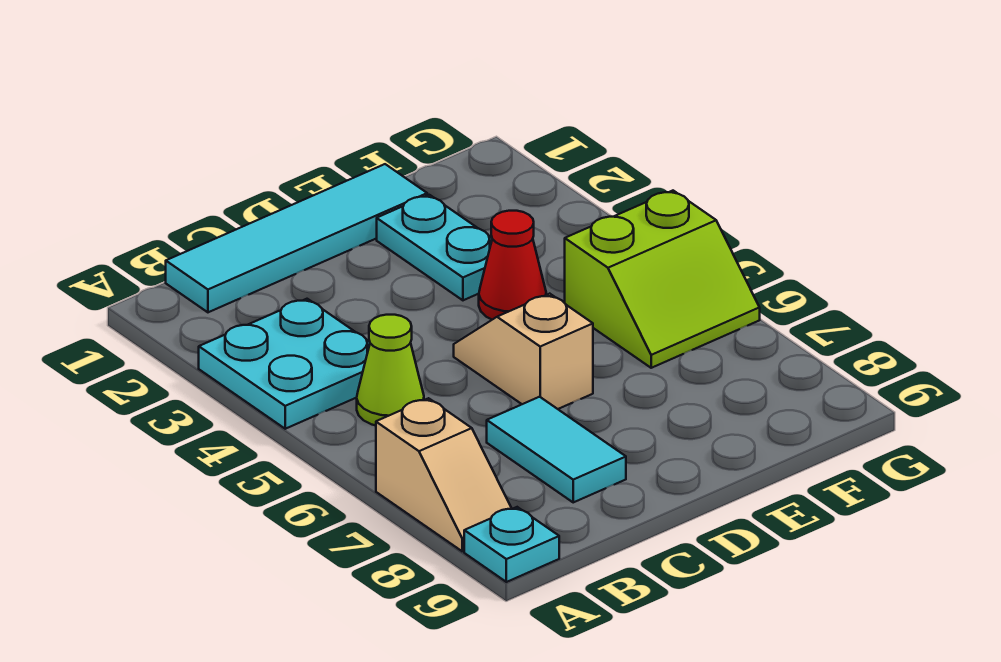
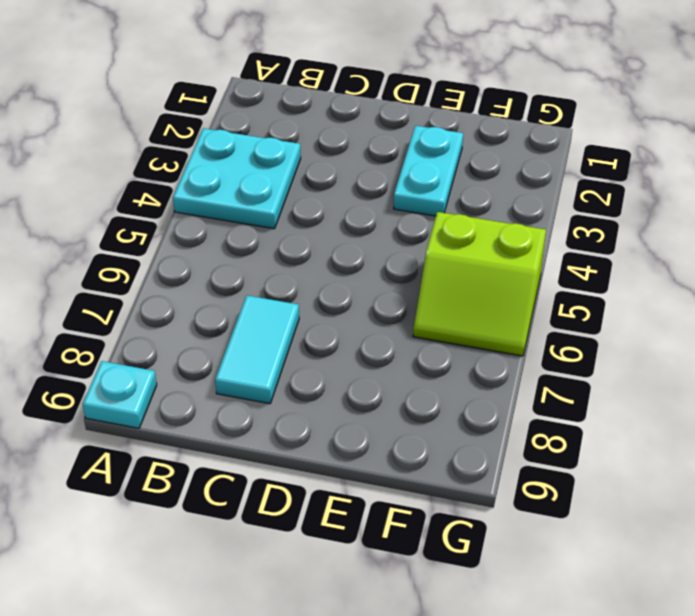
none -> tan 1x2 slope [376,398,512,551]
none -> cyan 1x4 tile [166,164,427,312]

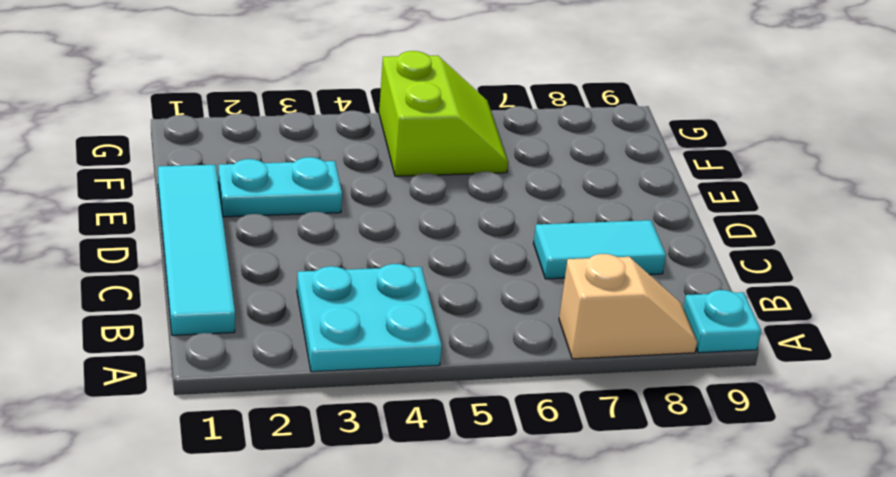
none -> lime 1x1 cone [357,315,424,426]
none -> tan 1x2 slope [454,294,593,409]

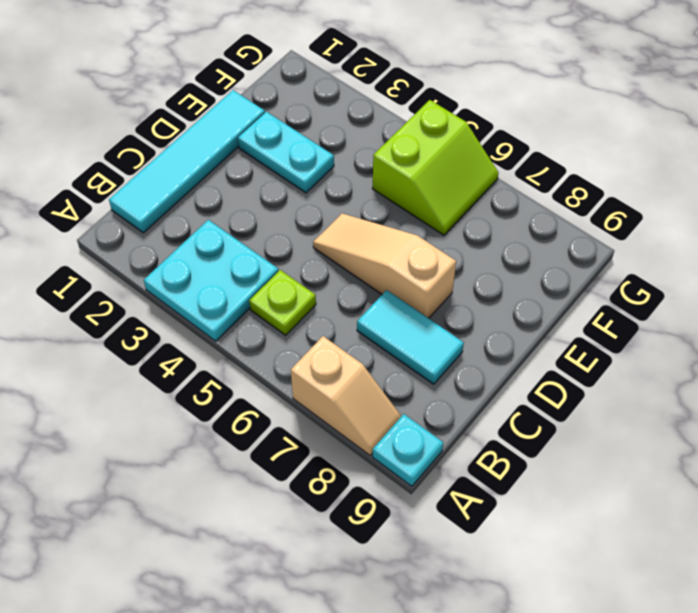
lime 1x1 plate [249,270,316,335] -> lime 1x1 cone [357,315,424,426]
tan 1x3 slope [313,213,456,318] -> tan 1x2 slope [454,294,593,409]
none -> red 1x1 cone [479,211,546,320]

